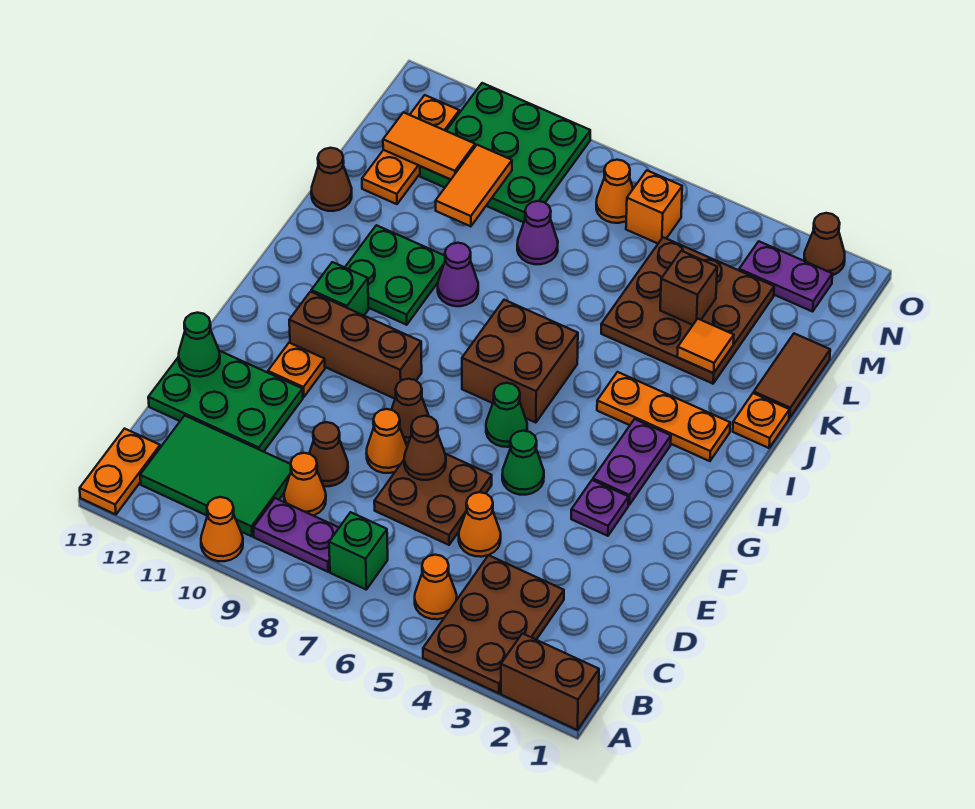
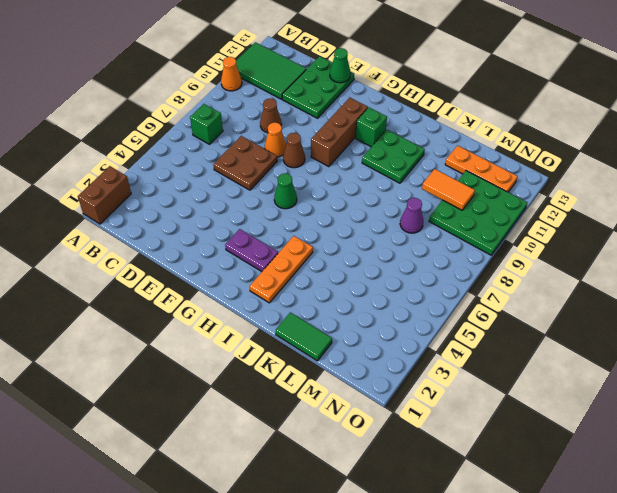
green 2x3 tile [236,42,306,99] -> green 2x3 tile turned to [140,416,291,536]
green 1x2 tile [276,312,332,361] -> brown 1x2 tile [754,333,830,418]
none -> brown 2x3 plate [423,555,564,693]
none -> orange 1x2 plate [80,429,160,515]
none -> orange 1x1 cone [415,555,457,619]
none -> purple 1x2 plate [253,498,339,572]

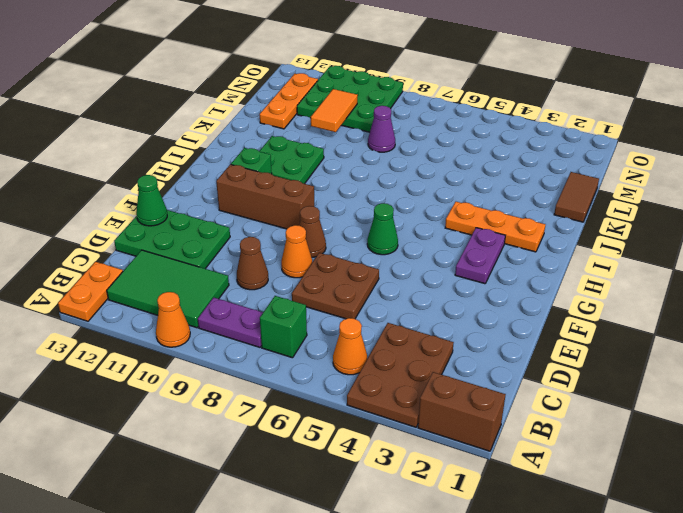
none -> orange 1x1 cone [284,453,326,516]
none -> orange 1x1 cone [459,492,501,557]
none -> purple 1x1 plate [571,480,629,536]
none -> green 1x1 cone [502,431,544,495]

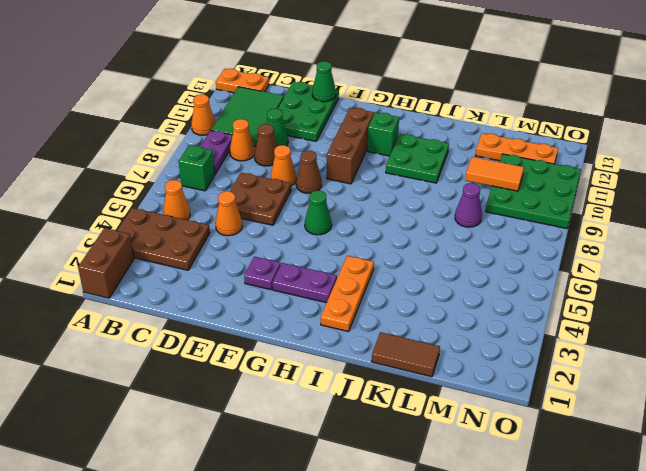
green 1x1 cone [267,109,288,146] -> green 1x1 cone moved to [502,431,544,495]
none -> orange 1x1 plate [268,343,325,397]
none -> brown 2x2 brick [462,300,578,423]
none -> orange 1x1 plate [733,393,789,448]
none -> purple 1x1 cone [438,243,478,306]

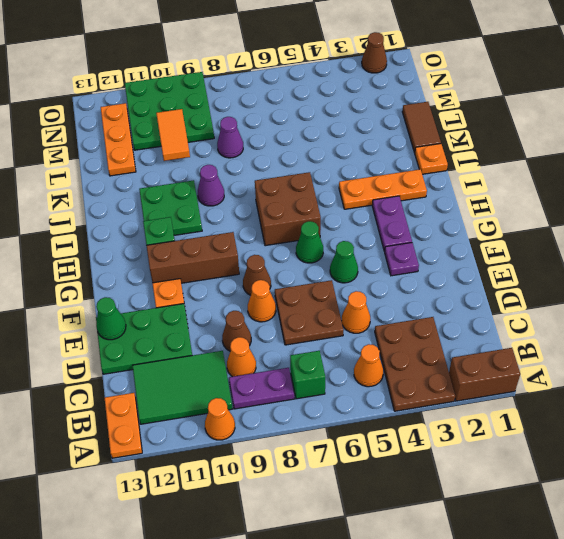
none -> brown 3x3 plate [601,237,774,384]
none -> brown 1x1 cone [311,148,352,211]
none -> purple 1x2 plate [739,241,832,312]
none -> orange 1x1 brick [626,170,682,243]

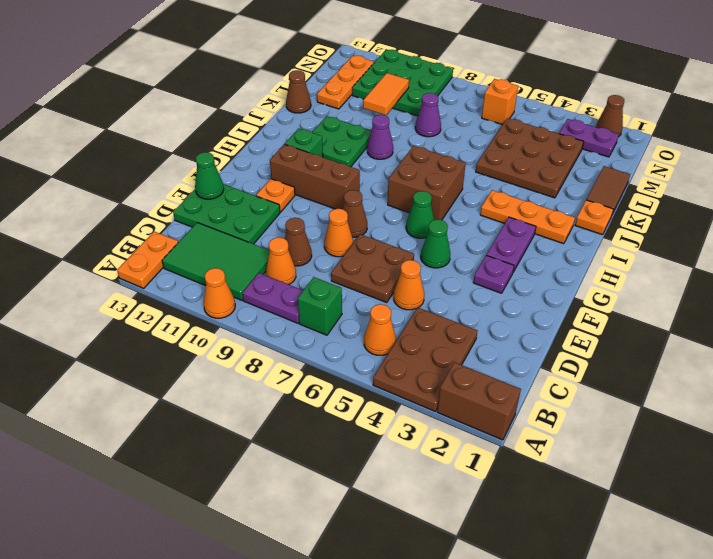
none -> orange 1x1 cone [596,160,633,223]
none -> brown 1x1 cone [404,416,446,480]
none -> orange 1x1 tile [677,319,734,373]
none -> brown 1x1 brick [660,251,717,325]

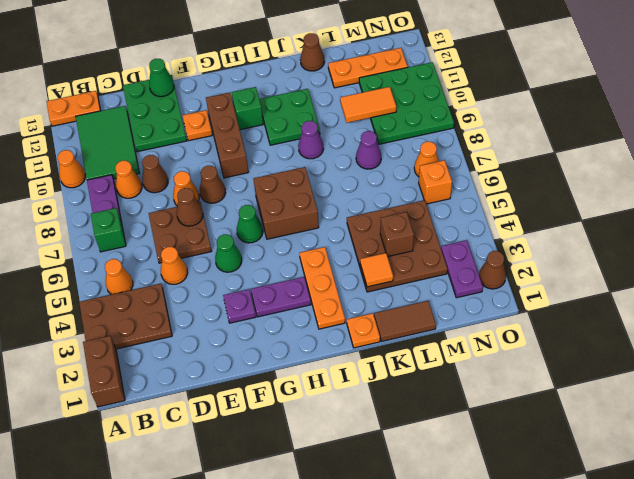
none -> orange 1x2 tile [383,112,475,180]

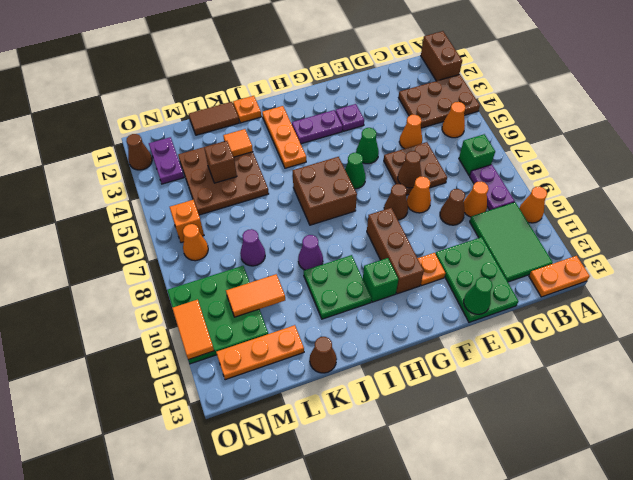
orange 1x2 tile [172,300,214,360] -> orange 1x2 tile moved to [383,112,475,180]

